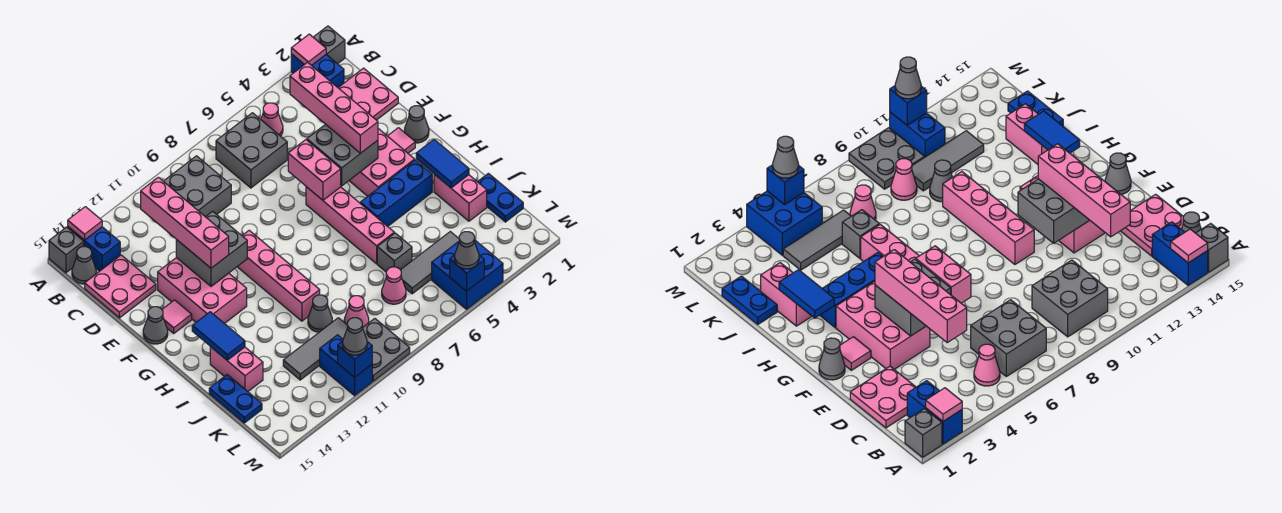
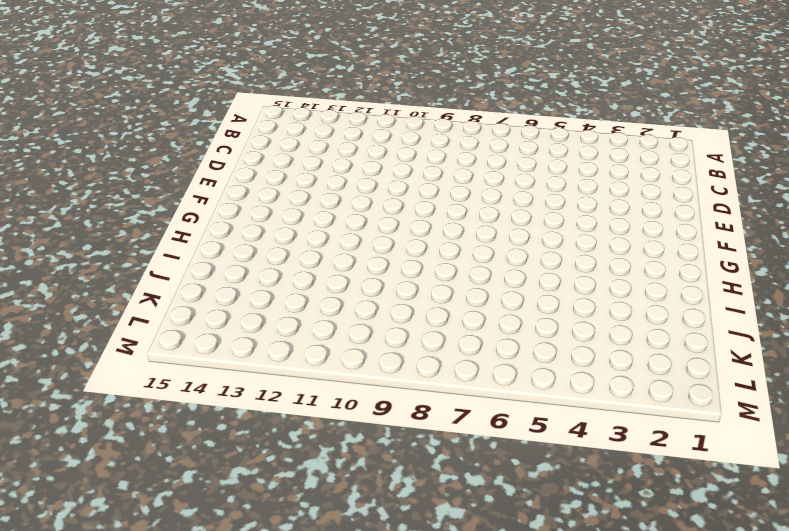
none -> grey 1x1 brick [313,26,345,64]
none -> blue 1x2 brick [291,54,344,87]
none -> blue 1x2 brick [68,227,120,271]
none -> grey 1x1 brick [49,227,84,273]

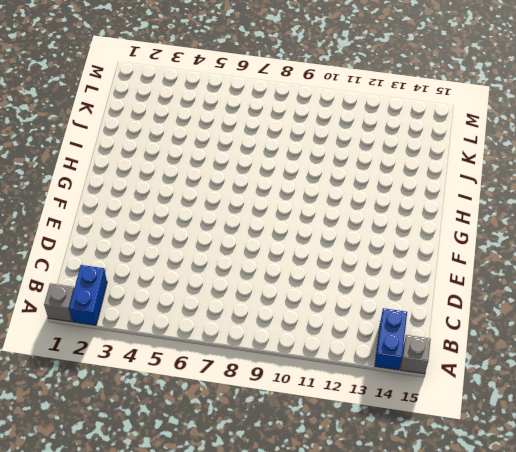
none -> pink 1x1 cone [261,103,283,136]
none -> grey 2x2 brick [216,113,287,188]
none -> grey 2x2 brick [164,156,231,217]
none -> grey 1x1 cone [72,247,96,284]

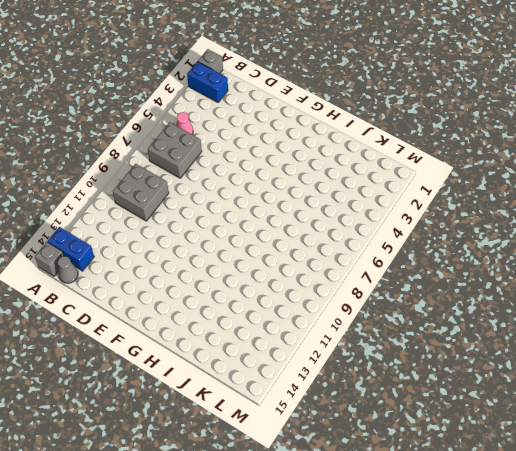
none -> pink 2x2 plate [338,68,398,120]
none -> pink 2x2 plate [85,255,156,318]
none -> pink 2x3 brick [349,129,415,196]
none -> pink 2x3 brick [158,258,247,324]

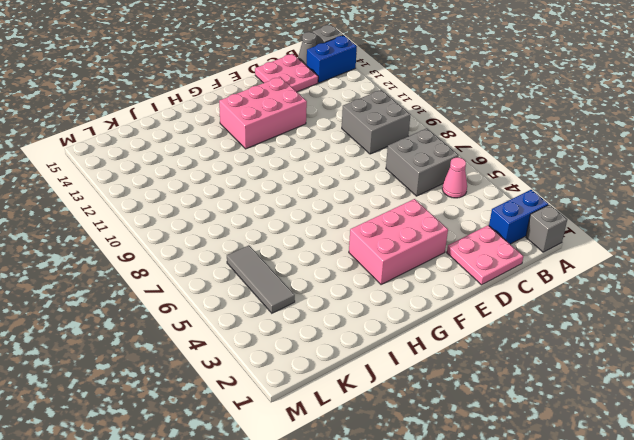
none -> grey 1x1 cone [405,106,429,143]
none -> pink 1x1 tile [388,128,415,153]
none -> pink 1x4 brick [306,187,394,264]
none -> pink 1x4 brick [237,230,320,321]

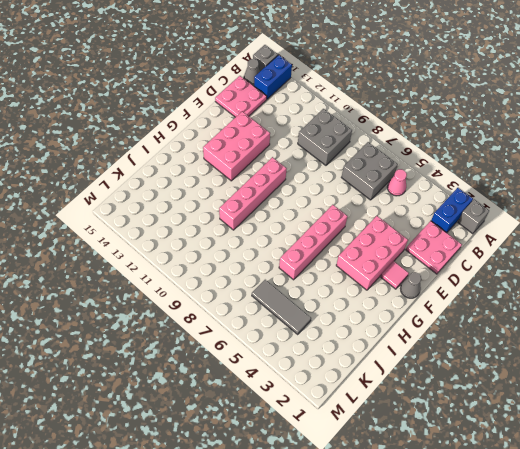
none -> pink 1x1 tile [162,300,192,333]
none -> grey 1x1 cone [143,307,168,344]
none -> blue 1x3 brick [360,160,432,226]
none -> pink 1x2 brick [434,174,487,221]

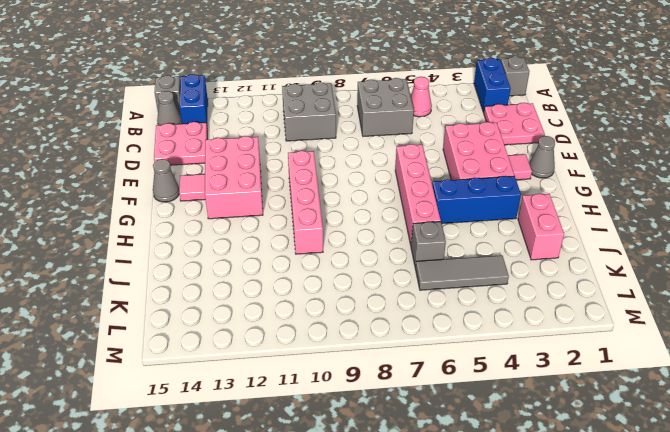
none -> pink 1x2 brick [210,347,263,391]
none -> blue 1x2 plate [478,173,523,222]
none -> grey 1x1 cone [308,295,332,332]
none -> blue 1x2 plate [209,375,262,423]

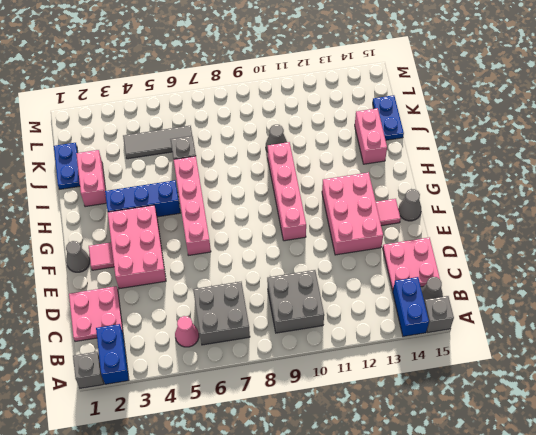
none -> pink 1x1 cone [382,267,406,304]
none -> pink 1x1 cone [344,296,369,328]
none -> grey 1x3 tile [283,318,347,380]
none -> blue 2x2 brick [432,240,503,309]

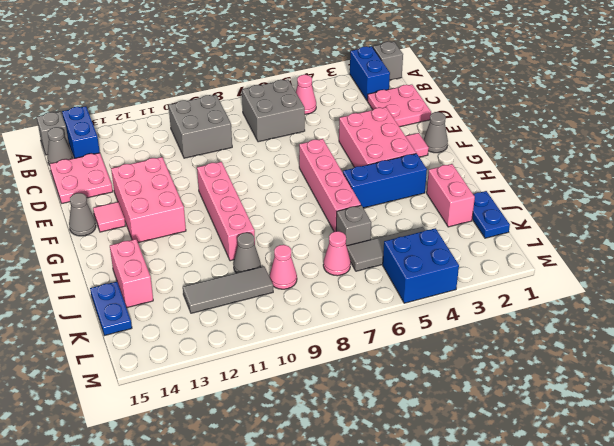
none -> grey 2x2 plate [363,319,410,381]
none -> blue 1x2 brick [320,335,372,396]
none -> pink 1x1 tile [291,34,326,66]
none -> pink 1x1 tile [68,207,102,240]

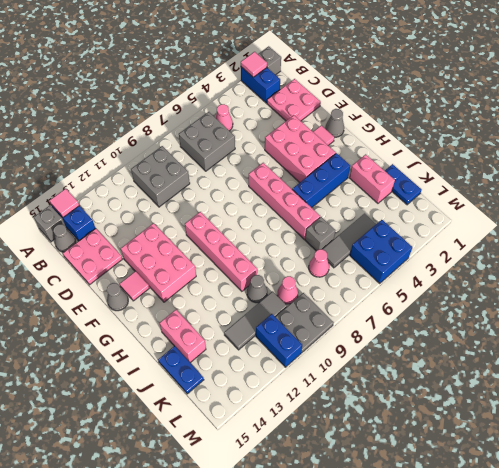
none -> grey 2x2 brick [307,124,378,186]
none -> pink 1x2 brick [288,140,341,200]
none -> grey 2x2 brick [176,211,247,286]
none -> blue 1x2 tile [416,140,469,188]

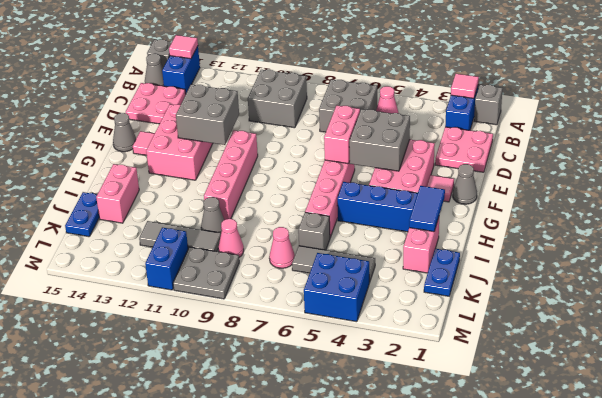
none -> blue 1x2 tile [192,312,245,360]
none -> blue 1x1 brick [450,255,484,291]
none -> blue 1x1 brick [338,341,372,378]
none -> pink 1x4 brick [290,62,378,153]

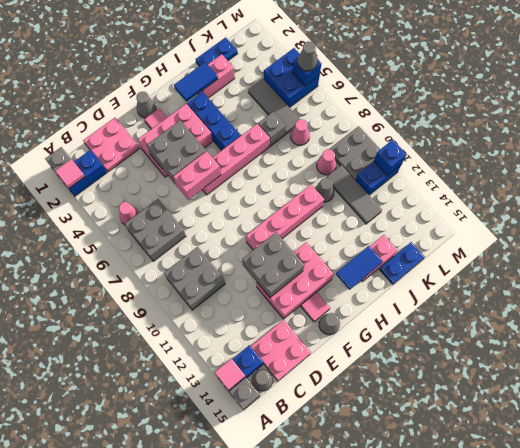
none -> pink 1x4 brick [290,62,378,153]
none -> pink 1x4 brick [141,177,229,268]
none -> grey 1x1 cone [343,318,367,355]

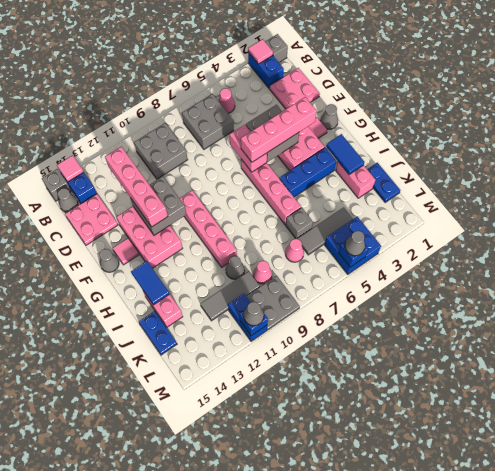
pink 1x4 brick [241,97,317,162] -> pink 1x4 brick turned to [290,62,378,153]

